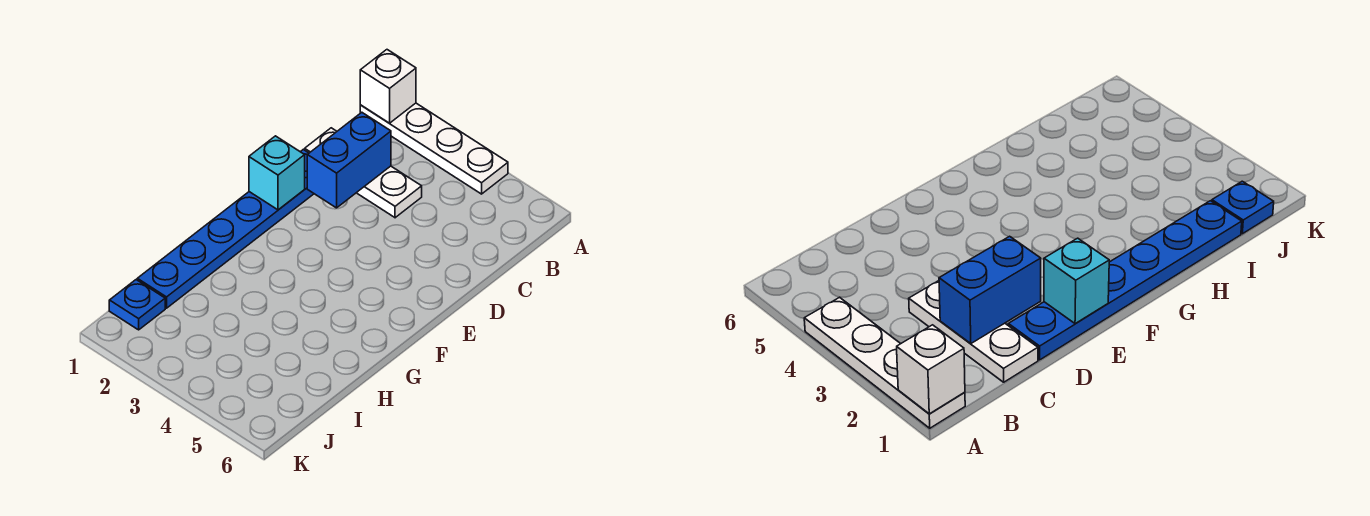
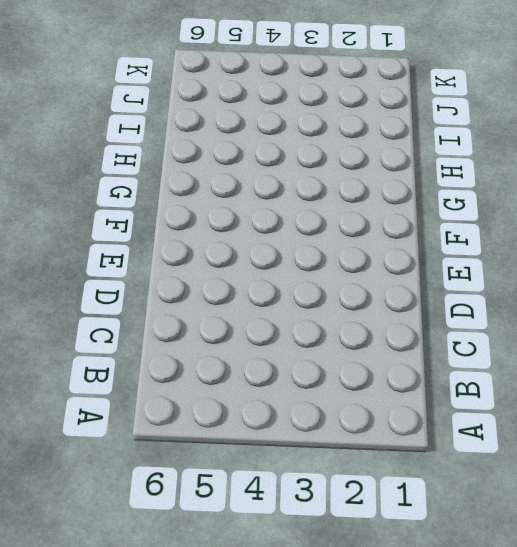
none -> white 1x4 plate [360,103,508,194]
none -> white 1x3 plate [305,128,422,218]

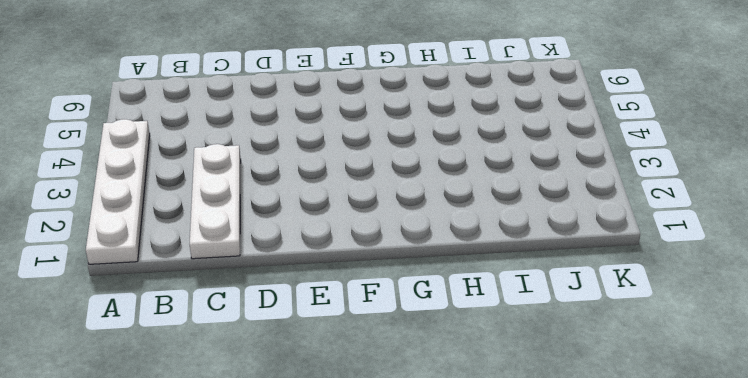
none -> blue 1x6 plate [137,150,314,308]
none -> blue 1x1 plate [109,280,165,330]

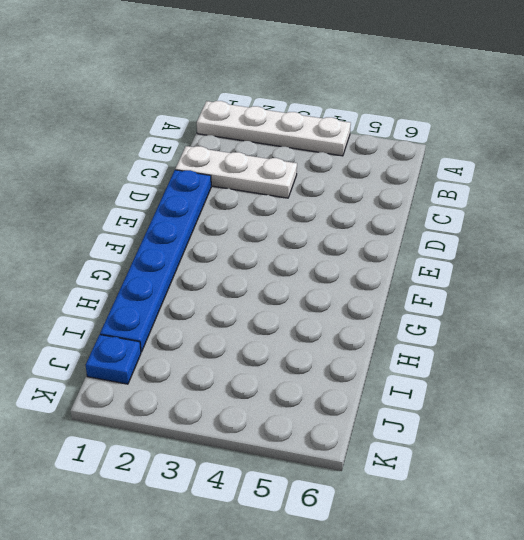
none -> white 1x1 brick [360,50,416,123]
none -> blue 1x2 brick [307,112,391,208]

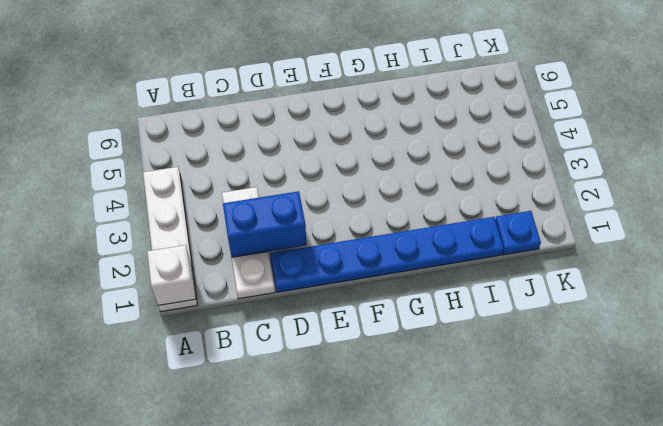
none -> cyan 1x1 brick [249,136,305,210]

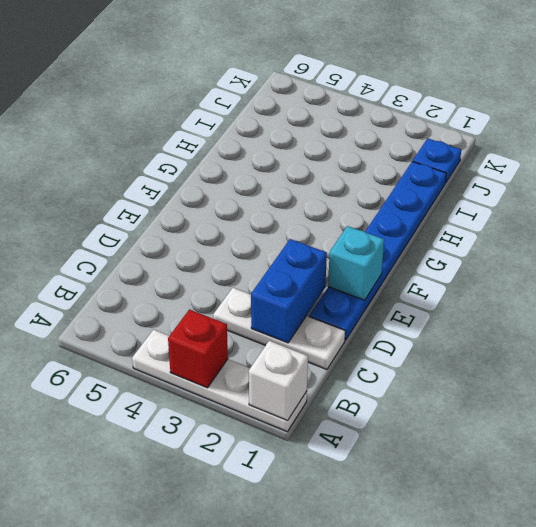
red 1x1 brick [168,309,228,388] -> none

